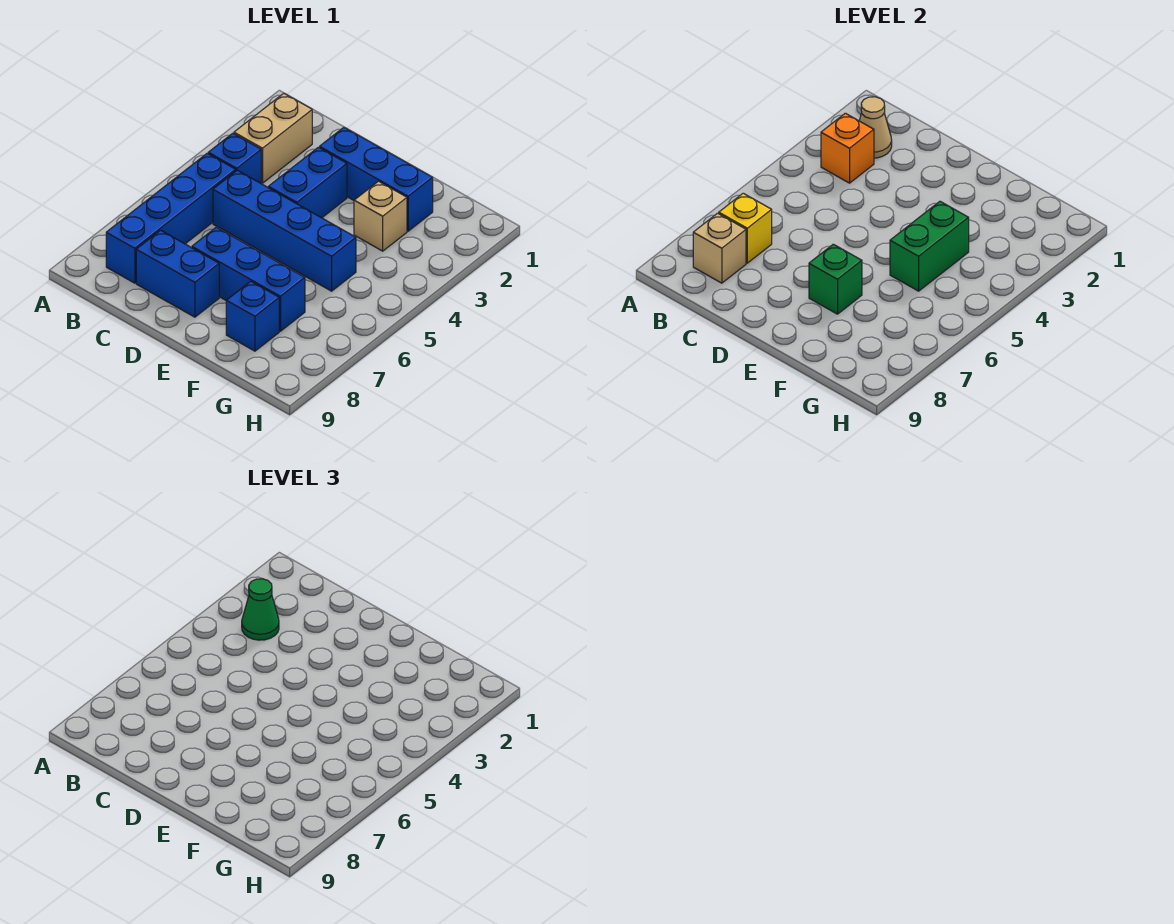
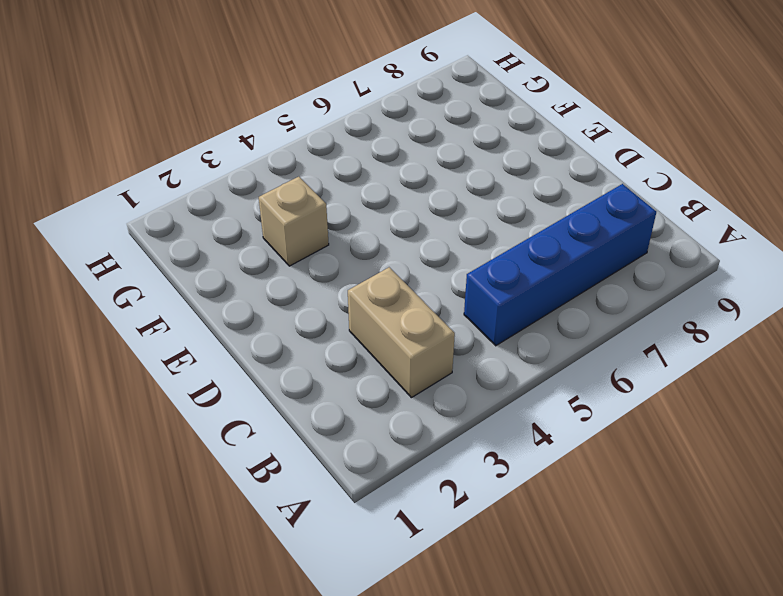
tan 1x2 brick [348,267,455,398] -> tan 1x2 brick turned to [234,93,312,183]
none -> blue 1x1 brick [208,133,261,183]
none -> blue 1x4 brick [213,170,356,291]
none -> blue 1x2 brick [136,230,219,317]

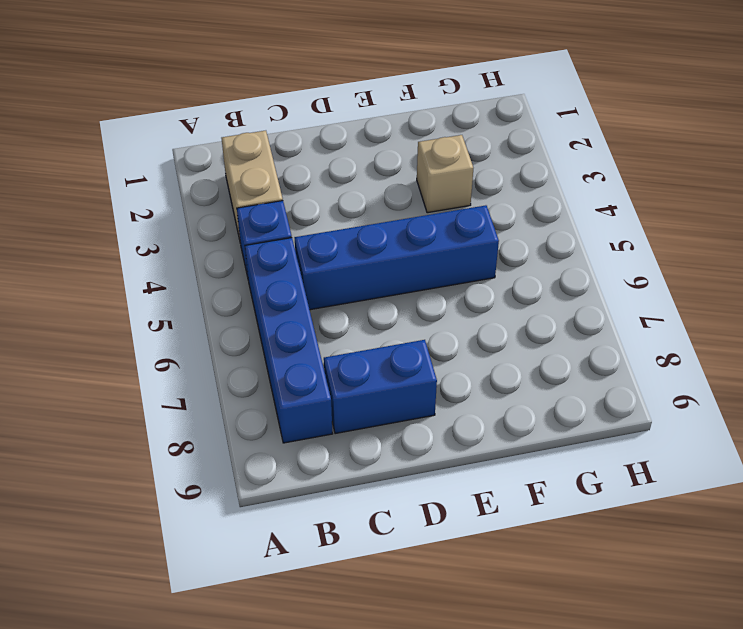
none -> blue 1x3 brick [320,127,433,231]
none -> blue 1x2 brick [268,147,347,218]
none -> blue 1x3 brick [192,227,305,331]

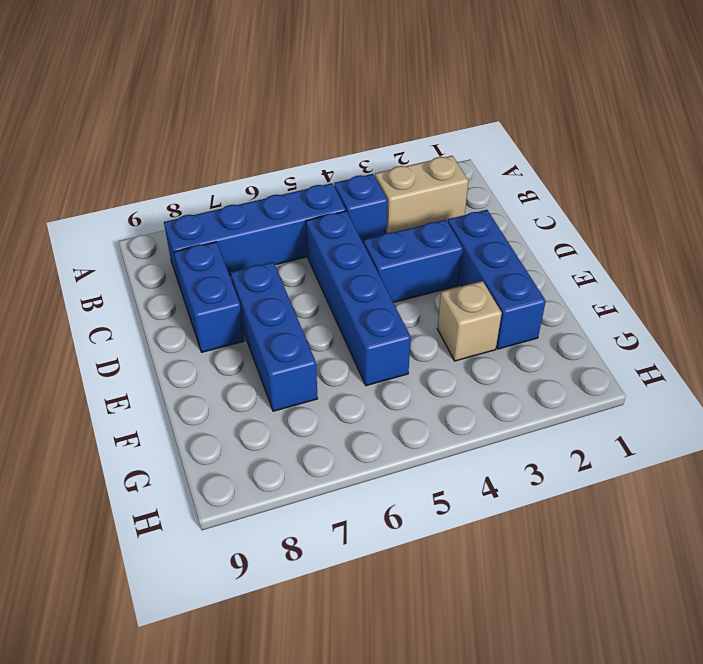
none -> blue 1x1 brick [226,281,279,351]
none -> tan 1x1 cone [859,97,892,158]
none -> orange 1x1 brick [821,113,874,183]

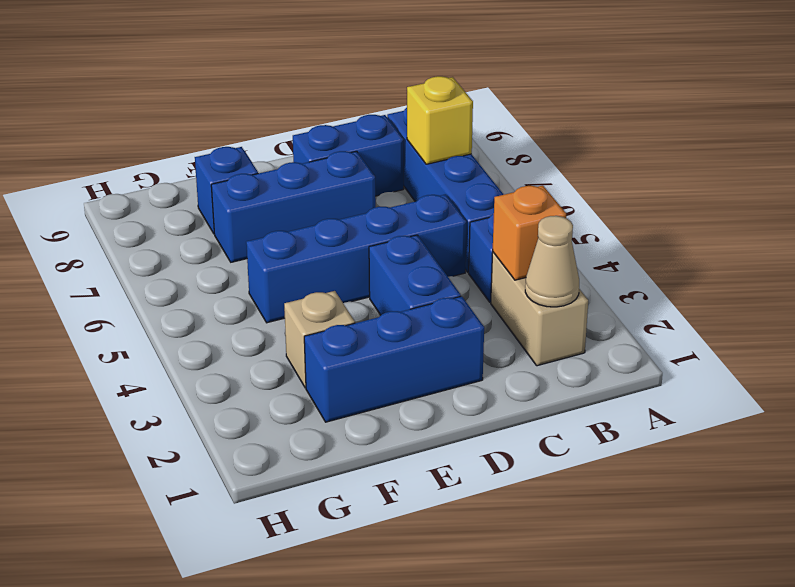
none -> tan 1x1 brick [693,213,746,283]
none -> green 1x1 brick [809,244,862,314]
none -> green 1x2 brick [890,201,969,291]

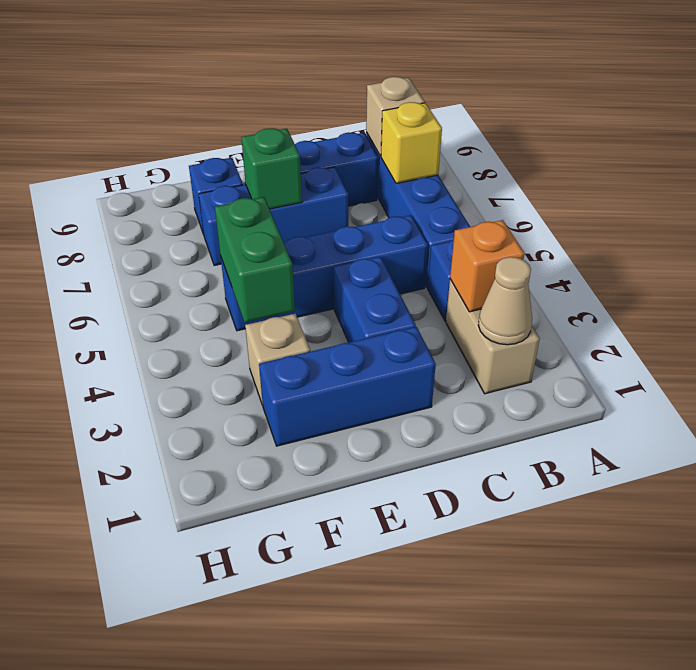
none -> green 1x1 cone [242,579,279,640]

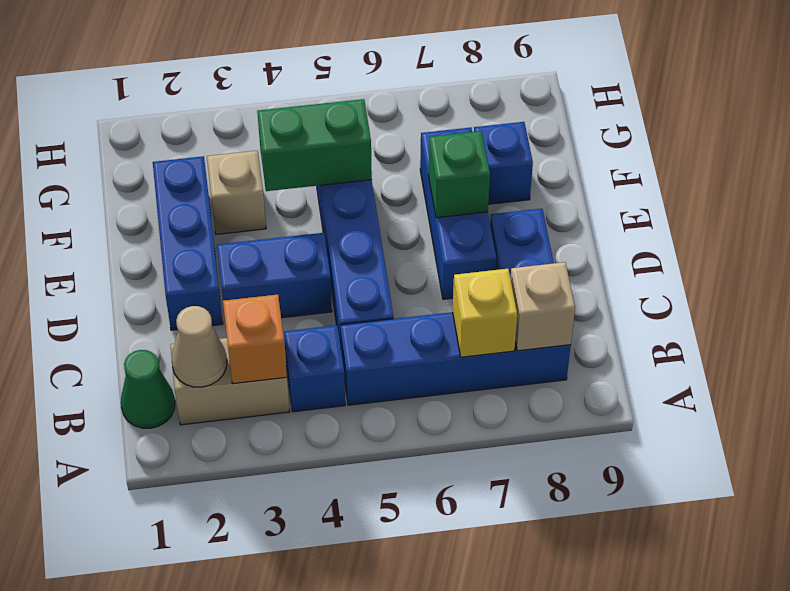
green 1x1 cone [121,350,175,428] -> green 1x1 cone moved to [242,579,279,640]

